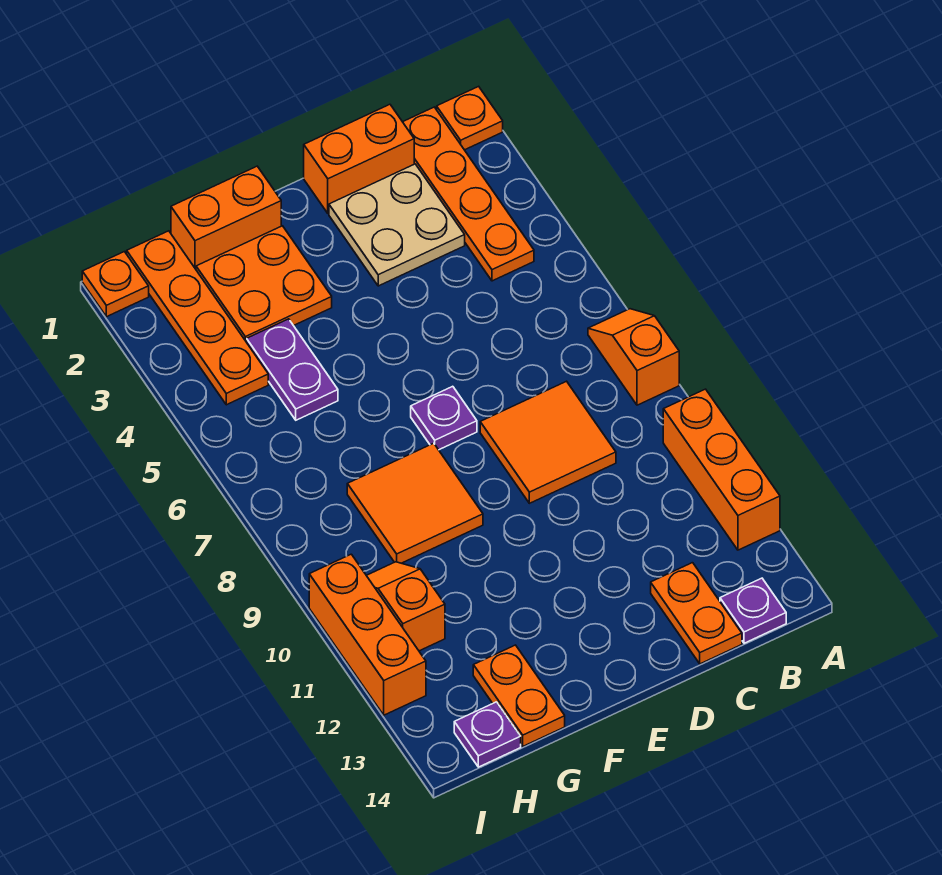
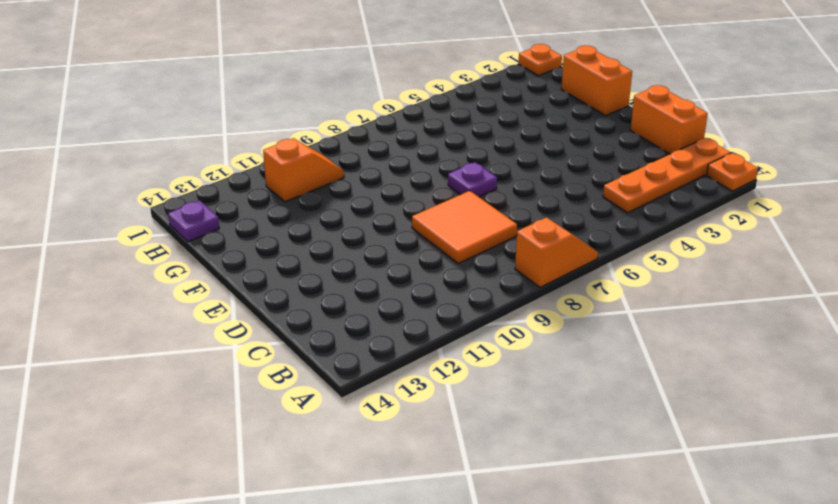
none -> orange 1x3 brick [663,389,780,550]
none -> purple 1x1 plate [720,578,786,643]
none -> tan 2x2 plate [329,164,465,286]

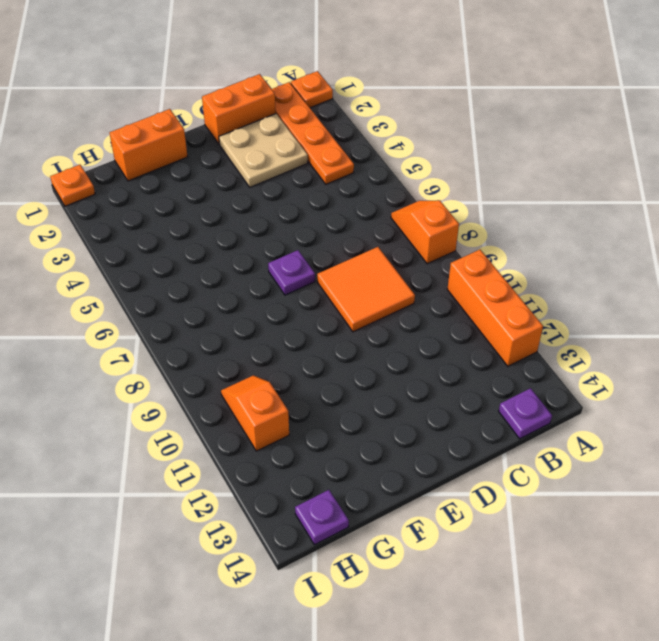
none -> orange 1x2 plate [651,563,742,664]
none -> orange 2x2 plate [196,226,332,342]
none -> orange 2x2 tile [347,443,483,563]

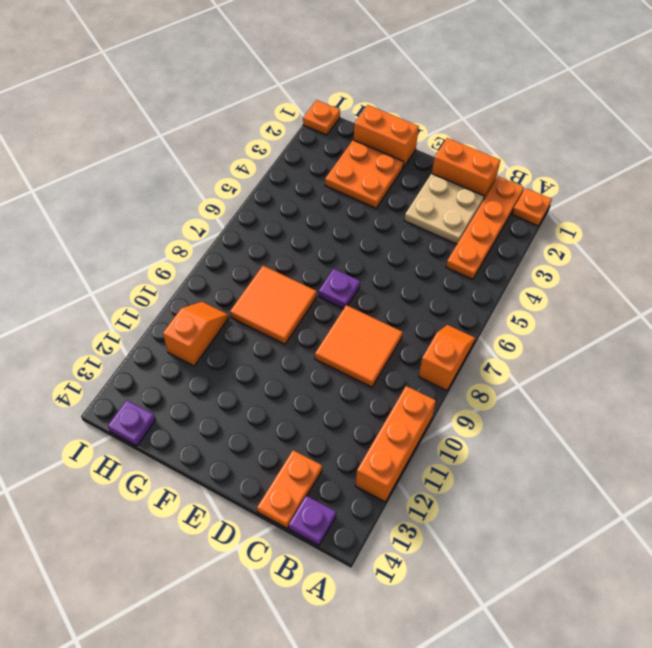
none -> purple 1x2 plate [247,319,338,420]
none -> orange 1x2 plate [473,645,565,746]
none -> orange 1x4 plate [127,231,268,405]

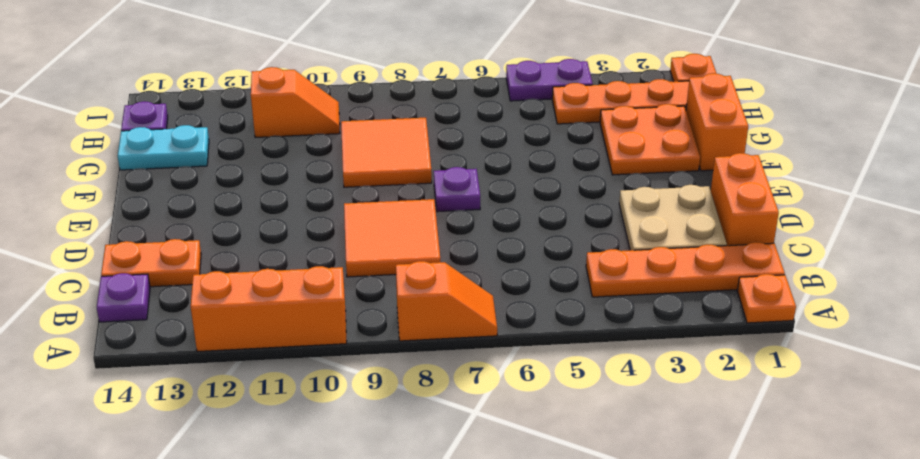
cyan 1x2 plate [118,125,209,170] -> orange 1x2 plate [473,645,565,746]
purple 1x2 plate [506,59,593,101] -> purple 1x2 plate moved to [247,319,338,420]
none -> orange 1x3 brick [309,554,426,715]

